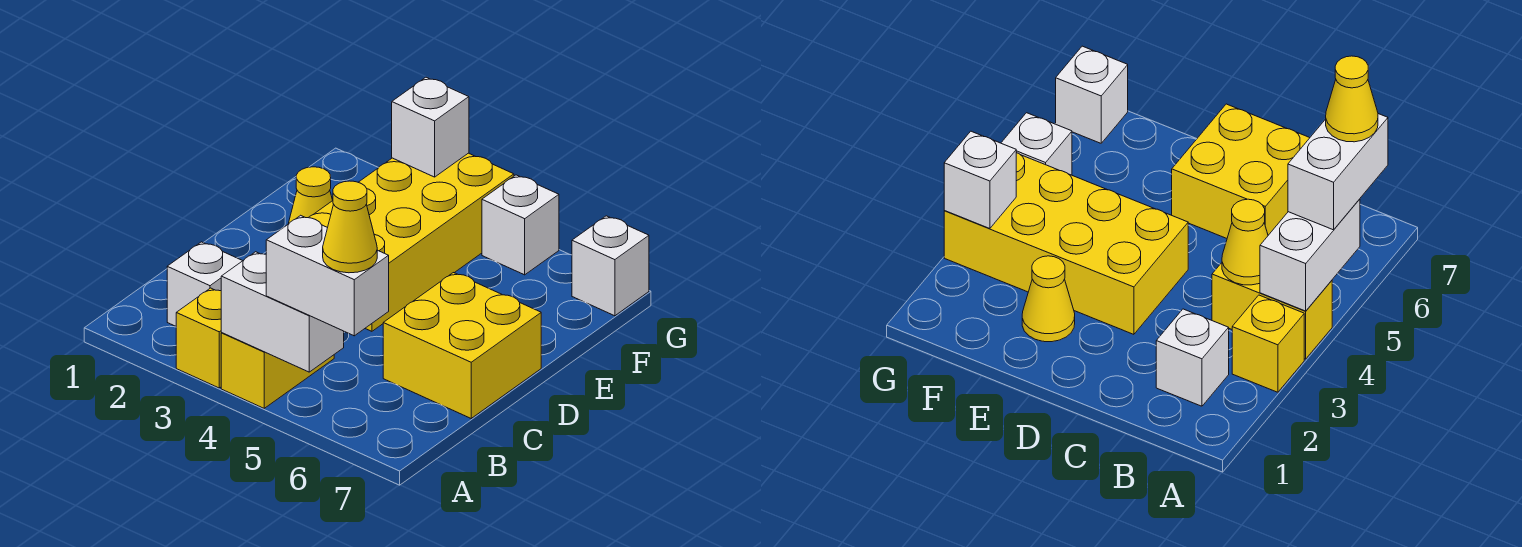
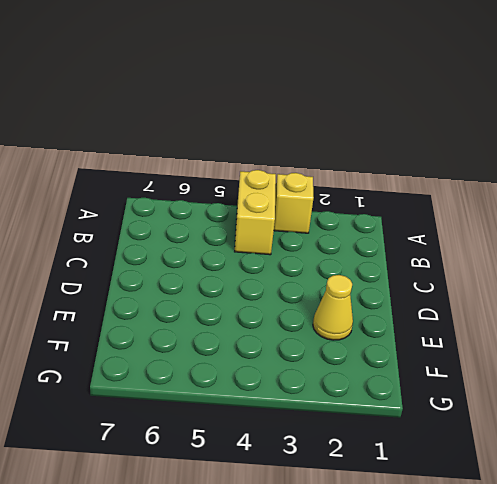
none -> white 1x1 brick [167,242,242,326]
none -> yellow 2x2 brick [383,273,541,418]
none -> yellow 2x4 brick [309,153,514,331]

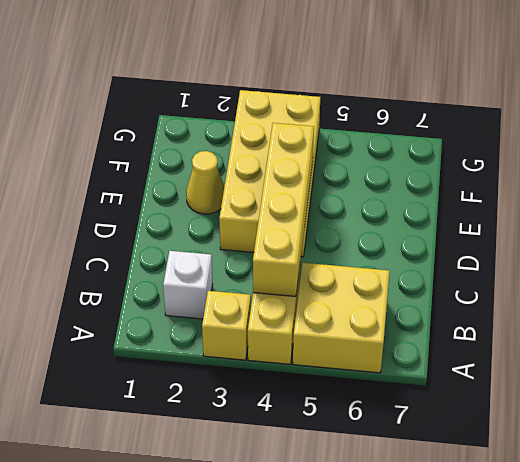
yellow 2x2 brick [293,263,390,373] -> yellow 2x2 brick moved to [383,273,541,418]
yellow 1x4 brick [253,123,314,297] -> yellow 1x1 cone [1222,199,1268,285]
none -> white 1x1 brick [482,175,559,275]
none -> white 1x1 brick [572,216,649,316]
none -> white 1x2 brick [221,252,344,372]

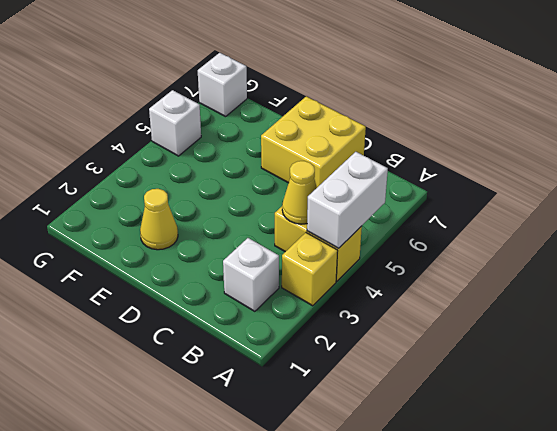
none -> yellow 2x4 brick [309,153,514,331]
none -> white 1x1 brick [392,77,469,177]
none -> white 1x2 brick [266,215,389,336]

